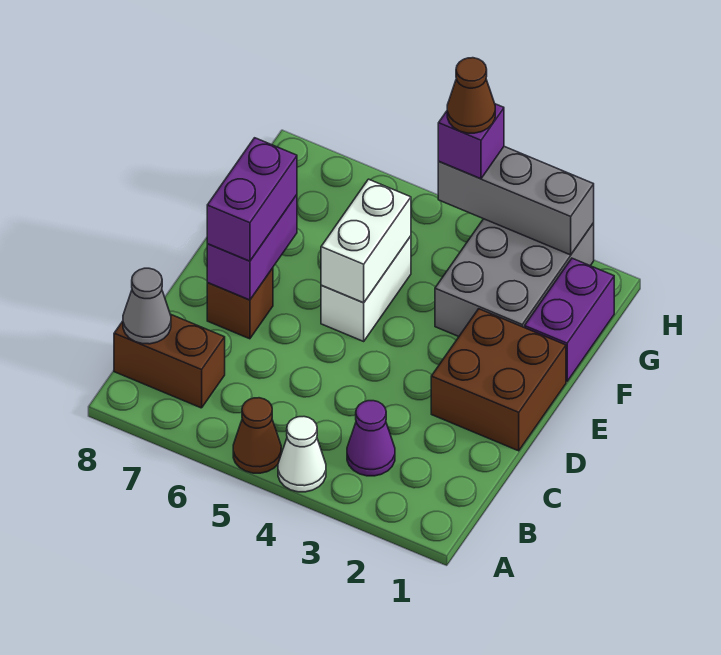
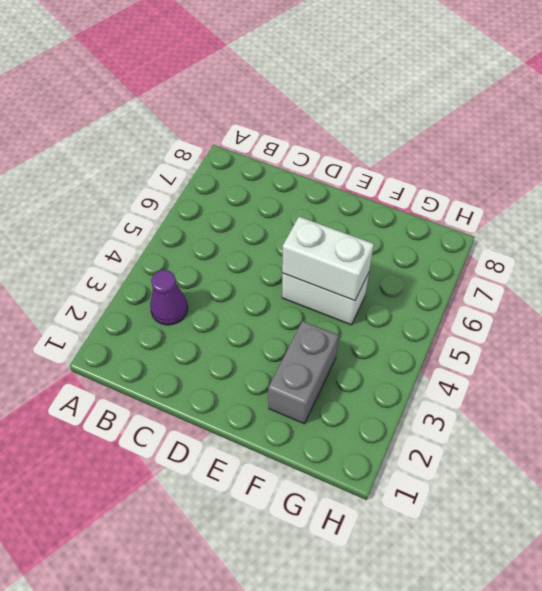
grey 1x2 brick [268,321,339,424] -> grey 2x3 brick [435,219,594,337]
none -> white 1x1 cone [278,417,326,492]
none -> brown 1x1 cone [233,398,281,473]
none -> brown 1x2 brick [114,314,225,408]

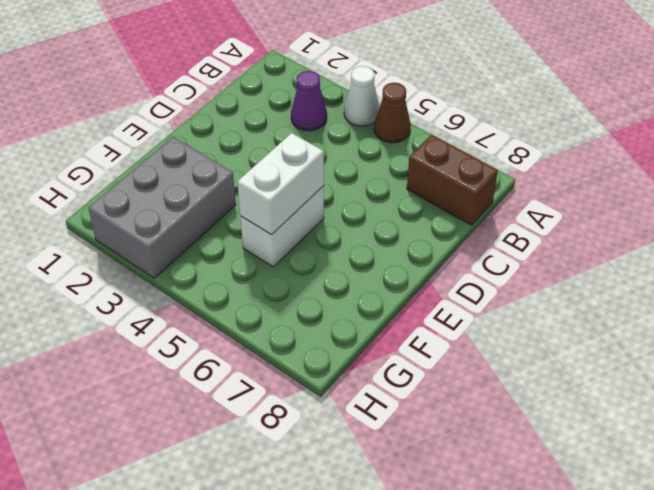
none -> brown 2x2 brick [431,309,566,451]
none -> brown 1x1 brick [207,268,273,339]
none -> purple 1x2 brick [525,258,614,382]

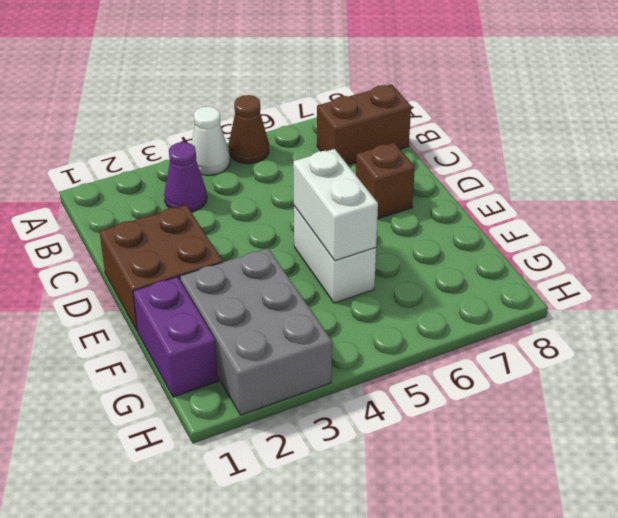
none -> grey 1x1 cone [123,268,171,344]
none -> purple 1x2 brick [207,195,297,300]
none -> grey 1x3 brick [438,147,594,255]

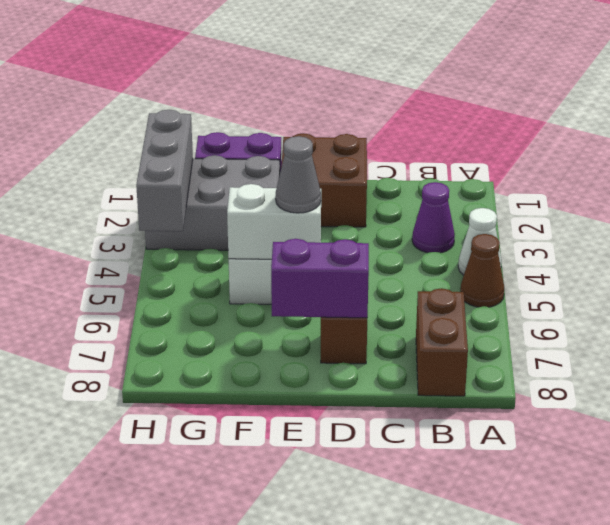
grey 1x1 cone [276,136,321,213] -> grey 1x1 cone moved to [123,268,171,344]
none -> purple 1x2 brick [207,138,297,261]
none -> purple 1x1 brick [438,104,504,179]
none -> brown 1x1 cone [447,58,495,133]

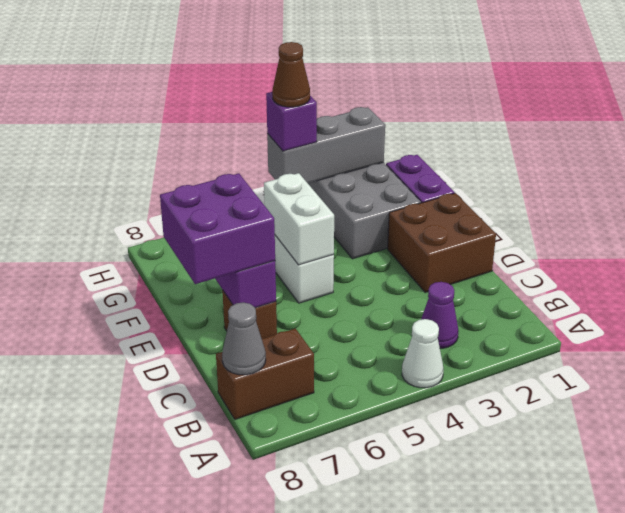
purple 2x2 brick [160,173,275,284] -> purple 1x2 brick [207,138,297,261]
none -> brown 1x1 cone [233,398,281,473]

